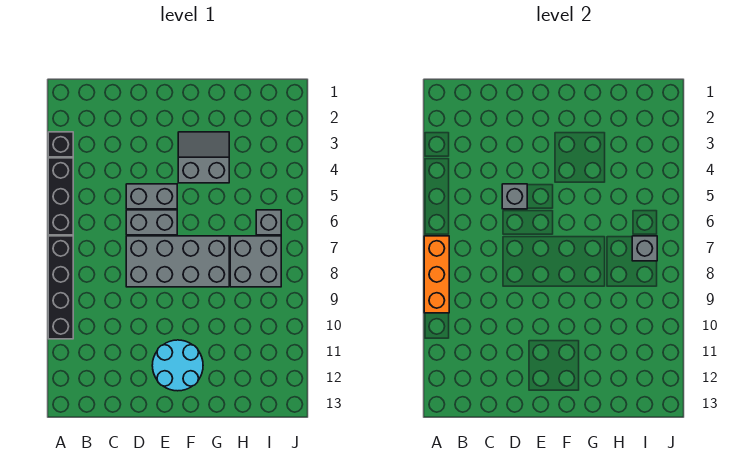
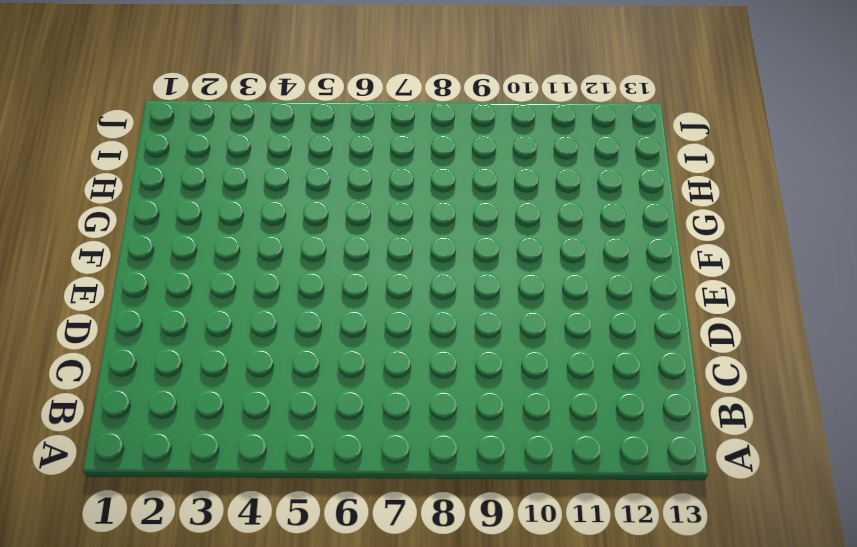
none -> black 1x1 brick [48,132,73,157]
none -> black 1x3 brick [48,158,73,235]
none -> black 1x4 brick [48,236,73,339]

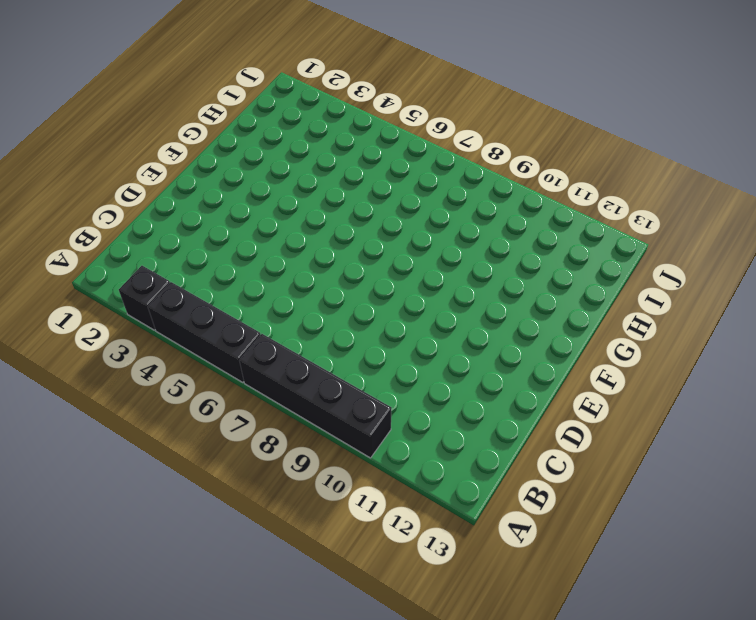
none -> grey 1x2 brick [126,184,177,209]
none -> grey 1x2 brick [126,210,177,235]
none -> grey 2x4 brick [126,236,229,287]

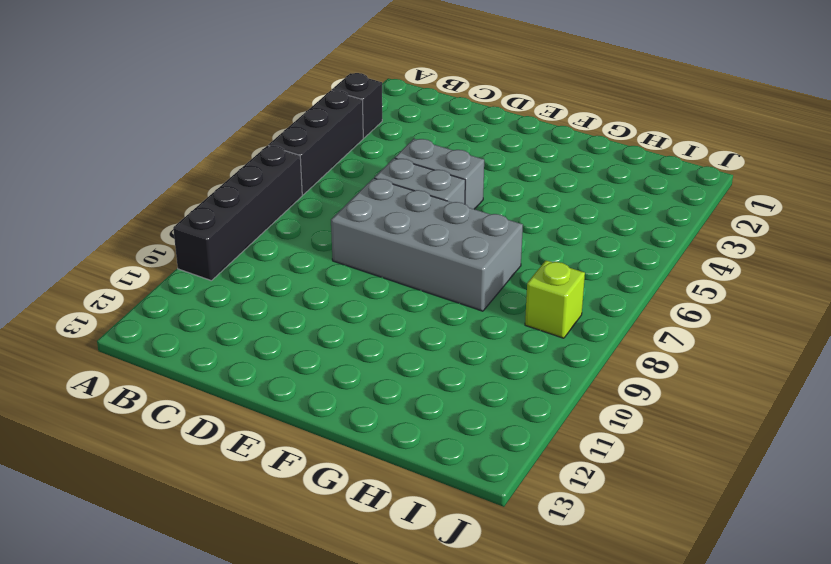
lime 1x1 brick [525,260,585,338] -> grey 2x2 brick [230,236,281,287]
none -> cyan 2x2 round brick [152,340,203,391]
none -> grey 2x2 slope [178,132,229,183]
none -> grey 1x1 brick [256,210,281,235]

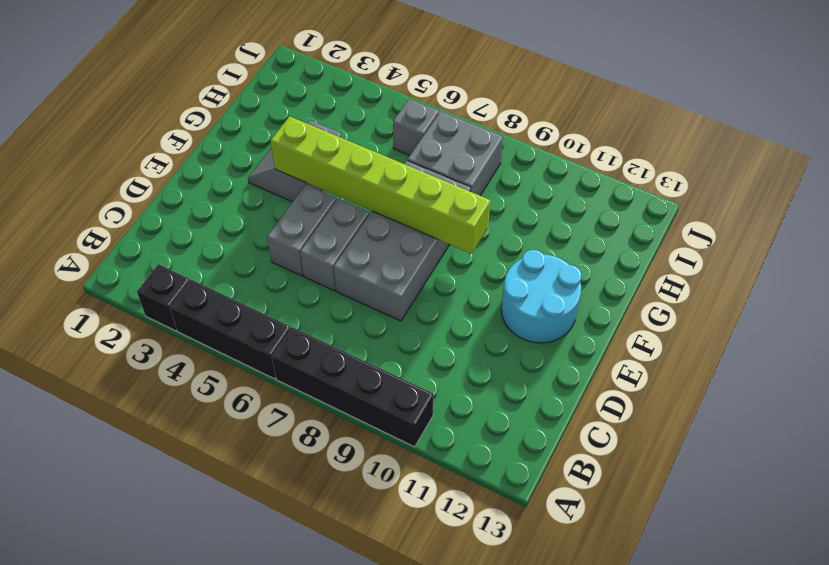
lime 1x6 brick [271,116,490,254] -> none
none -> orange 1x3 brick [424,236,449,313]
none -> grey 1x1 brick [502,184,527,209]
none -> grey 1x1 brick [632,236,657,261]

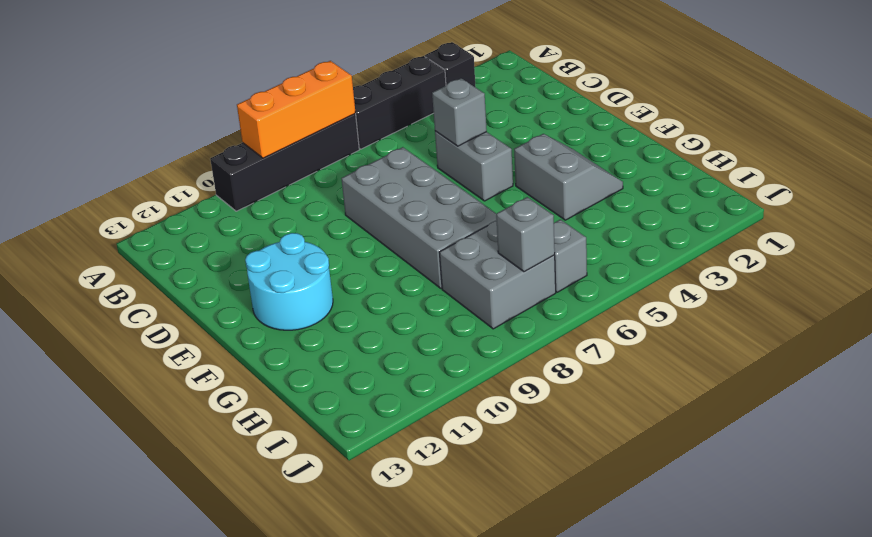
none -> grey 1x2 brick [126,210,177,235]

